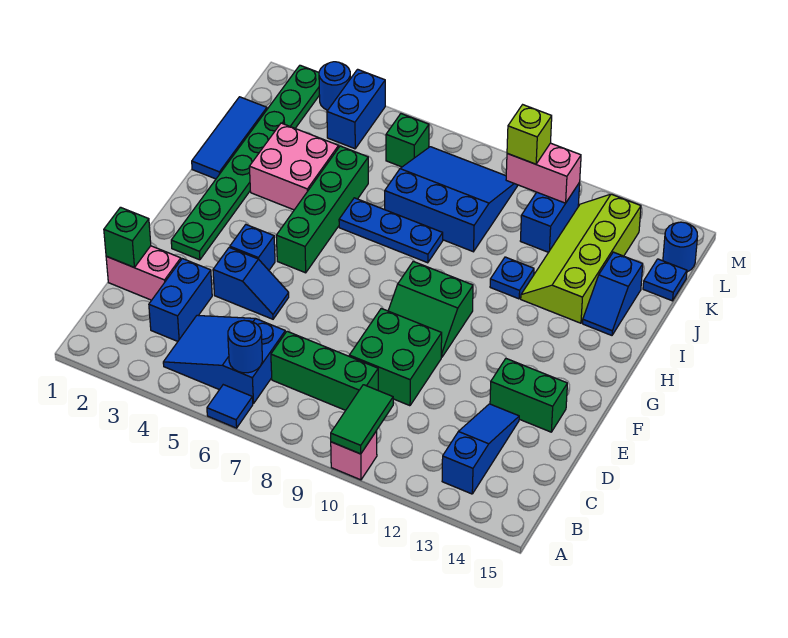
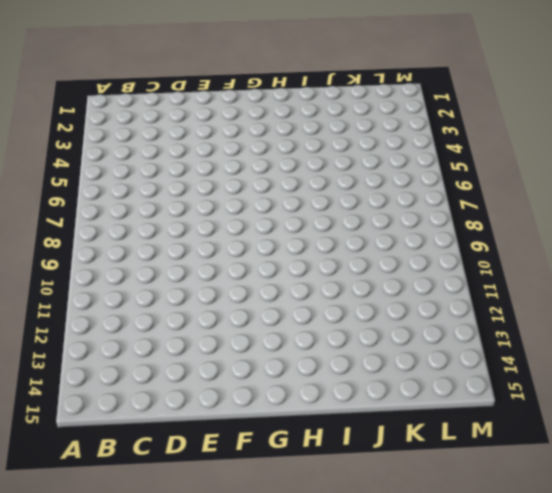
none -> blue 1x1 tile [207,385,253,428]
none -> pink 1x1 brick [331,431,377,480]
none -> blue 2x3 slope [163,315,285,404]
none -> blue 1x3 slope [442,404,519,494]

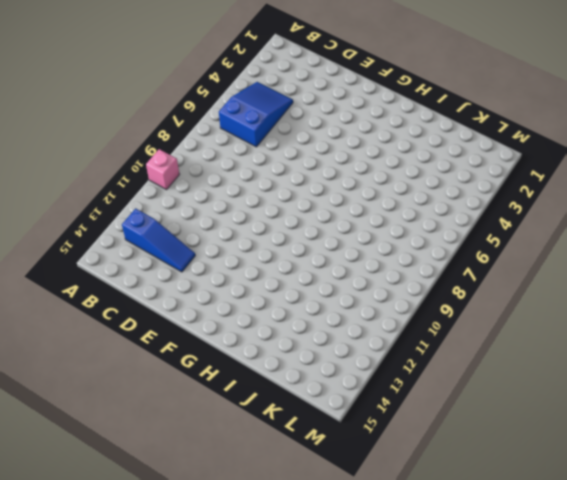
none -> blue 1x1 tile [207,385,253,428]
none -> blue 1x2 brick [149,259,212,341]
none -> green 1x3 brick [271,331,378,410]
none -> pink 1x2 brick [106,246,181,300]

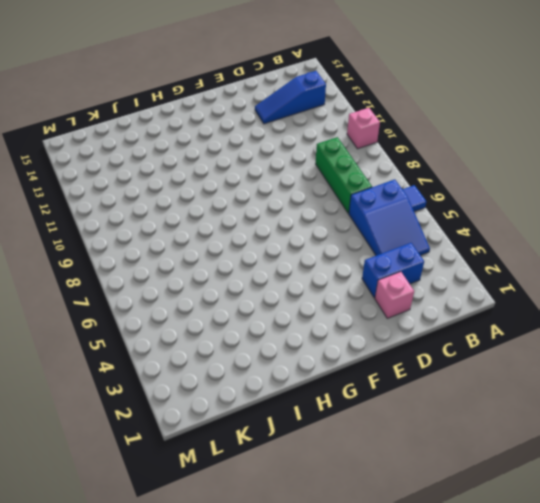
pink 1x1 brick [375,272,414,318] -> pink 1x2 brick [106,246,181,300]
none -> green 2x2 brick [349,308,442,406]
none -> blue 1x2 slope [213,247,289,319]
none -> green 1x2 brick [490,359,567,432]
none -> green 1x8 plate [171,65,319,260]

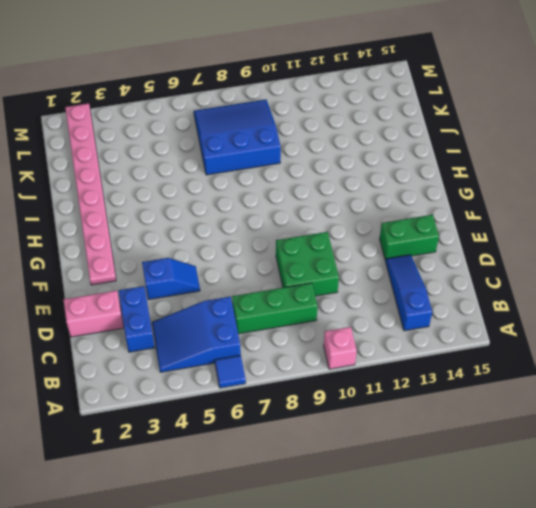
pink 1x8 plate [65,103,116,285] -> green 1x8 plate [171,65,319,260]
none -> blue 1x1 brick [230,225,275,270]
none -> green 2x2 slope [388,261,473,357]
none -> green 1x4 brick [276,146,368,273]
none -> blue 1x3 tile [192,97,267,179]

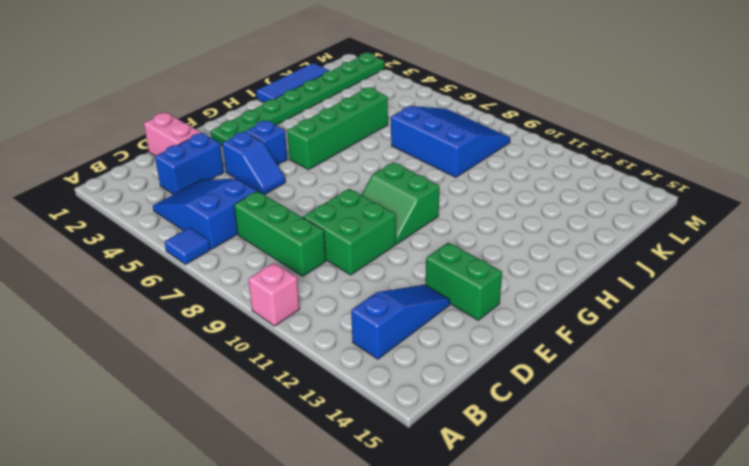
none -> pink 2x2 brick [249,123,339,210]
none -> blue 1x3 plate [339,198,443,263]
none -> blue 1x1 plate [490,257,534,299]
none -> lime 2x4 slope [521,194,641,323]

